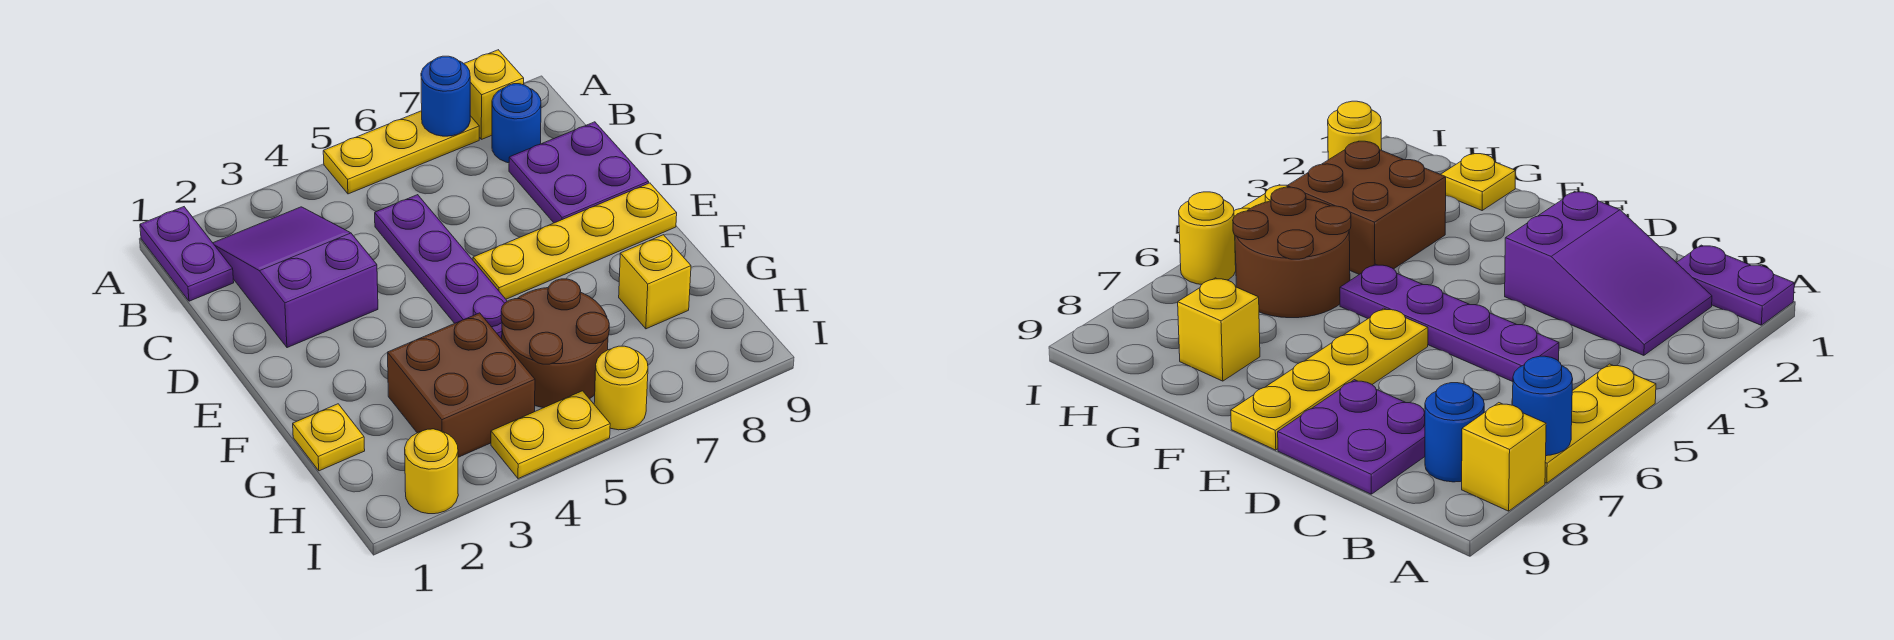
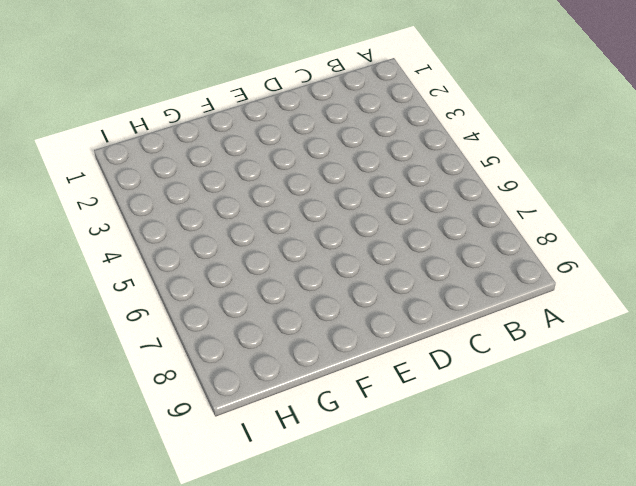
none -> purple 1x2 plate [140,207,234,301]
none -> yellow 1x3 plate [323,111,479,194]
none -> yellow 1x1 brick [464,50,524,139]

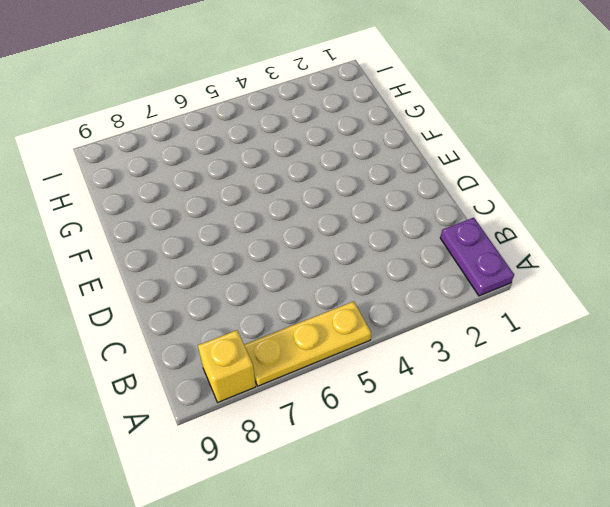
none -> purple 2x3 slope [213,207,378,348]
none -> blue 1x1 round brick [492,84,541,163]
none -> purple 1x4 plate [375,195,507,339]

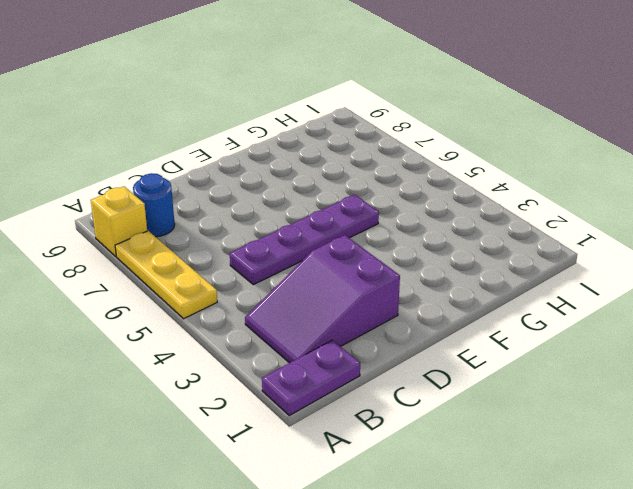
none -> purple 2x2 plate [509,122,649,223]
none -> yellow 1x4 plate [473,183,677,299]
none -> yellow 1x1 plate [293,404,365,471]

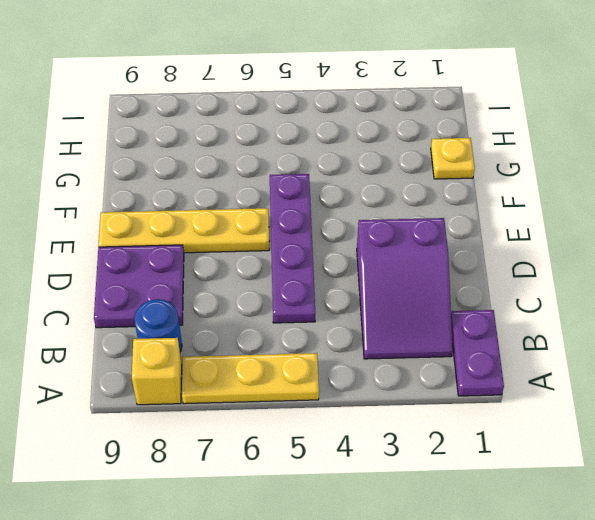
none -> brown 2x2 brick [388,313,535,457]
none -> brown 2x2 round brick [501,279,609,408]
none -> yellow 1x1 brick [619,235,691,329]

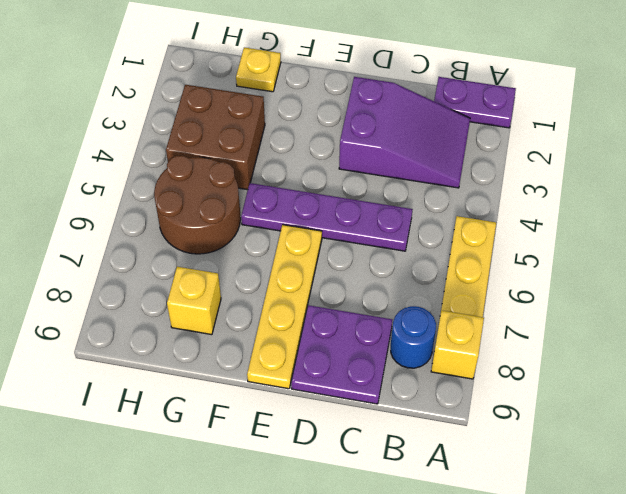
none -> yellow 1x1 round brick [405,429,458,514]
none -> yellow 1x2 plate [491,391,610,479]
none -> yellow 1x1 round brick [594,346,648,430]

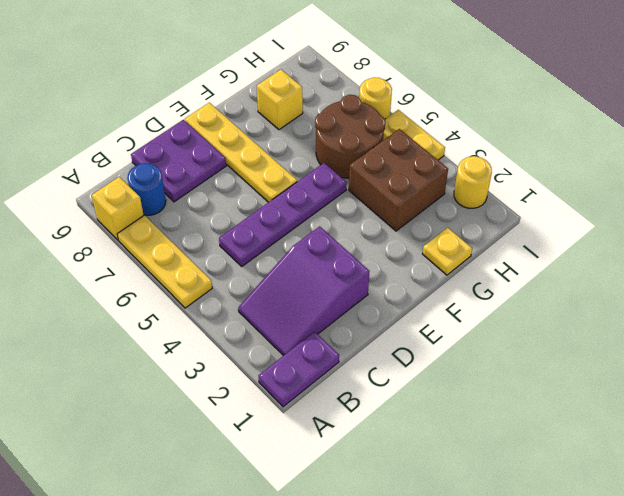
none -> blue 1x1 round brick [421,56,470,136]

